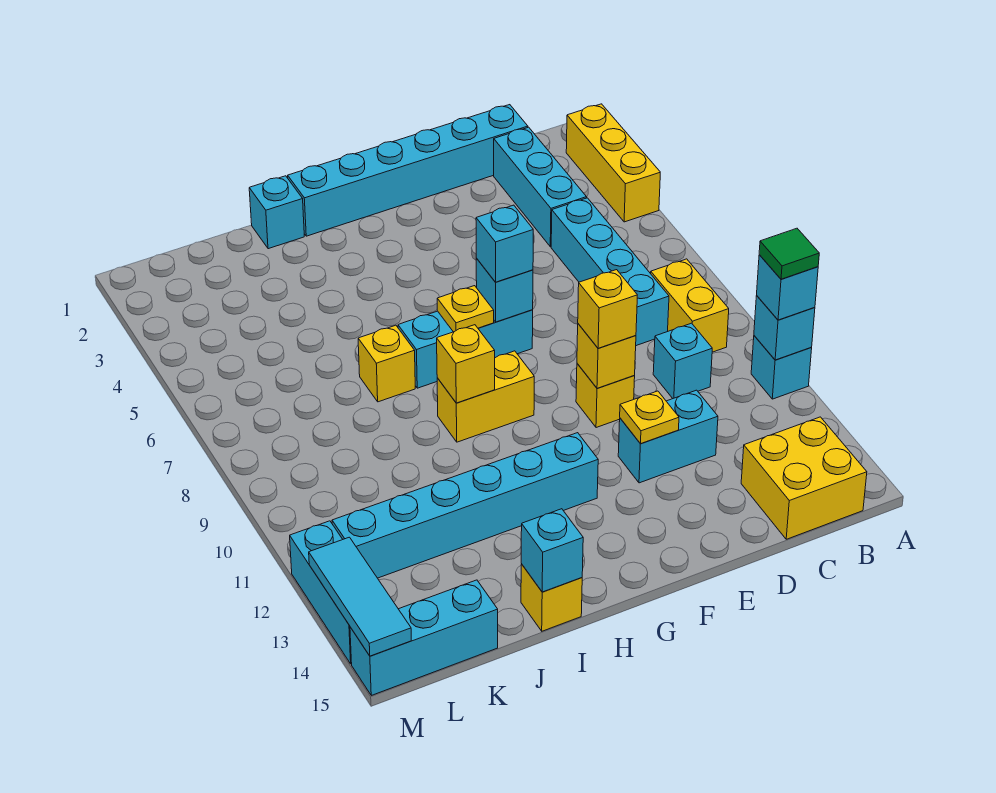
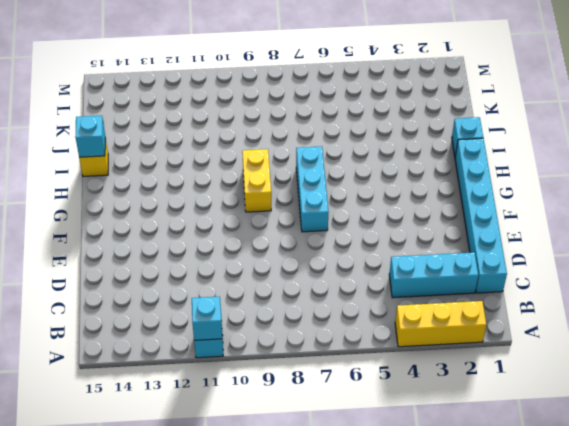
none -> yellow 1x2 brick [651,259,729,352]
none -> yellow 2x2 brick [741,417,867,539]
none -> cyan 1x4 brick [551,198,669,346]
none -> cyan 1x1 brick [653,323,712,398]

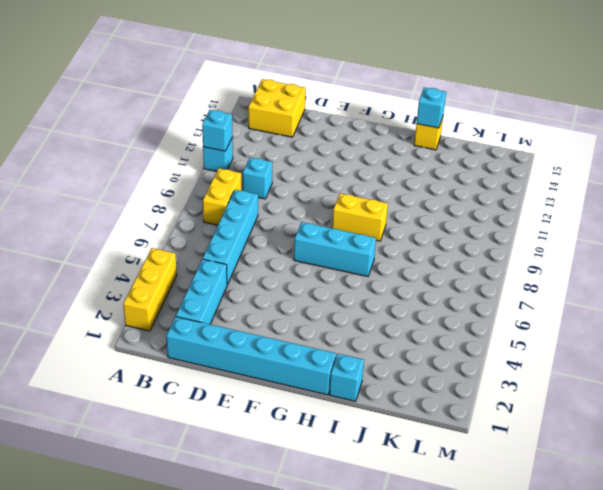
none -> cyan 1x2 brick [618,390,718,483]
none -> yellow 1x1 brick [576,364,635,428]
none -> cyan 1x6 brick [332,433,598,578]
none -> yellow 1x1 brick [358,325,415,402]

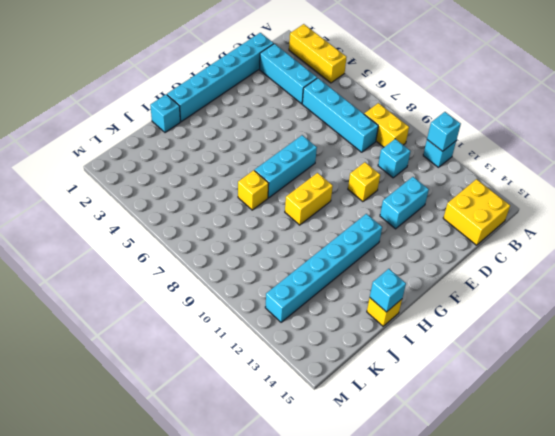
none -> cyan 1x3 brick [350,580,498,695]
none -> cyan 1x3 brick [290,521,352,664]
none -> yellow 1x1 brick [577,324,636,388]
none -> yellow 1x1 plate [620,391,679,444]

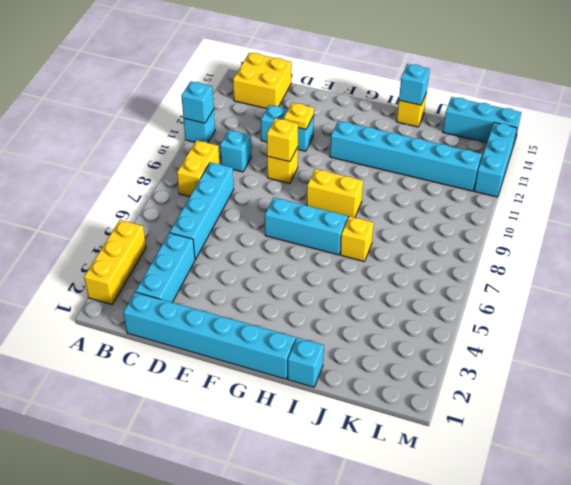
none -> cyan 1x1 brick [476,258,533,322]
none -> yellow 1x1 plate [437,286,494,332]
none -> yellow 1x1 brick [437,325,495,403]
none -> cyan 1x3 tile [309,537,411,656]

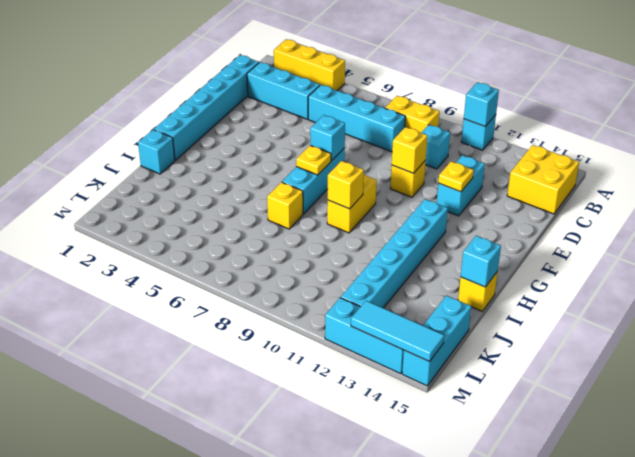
none -> cyan 1x1 brick [757,255,818,320]
none -> yellow 1x1 brick [578,270,637,348]
none -> cyan 1x1 brick [476,205,533,282]
none -> green 1x1 tile [759,228,819,279]

